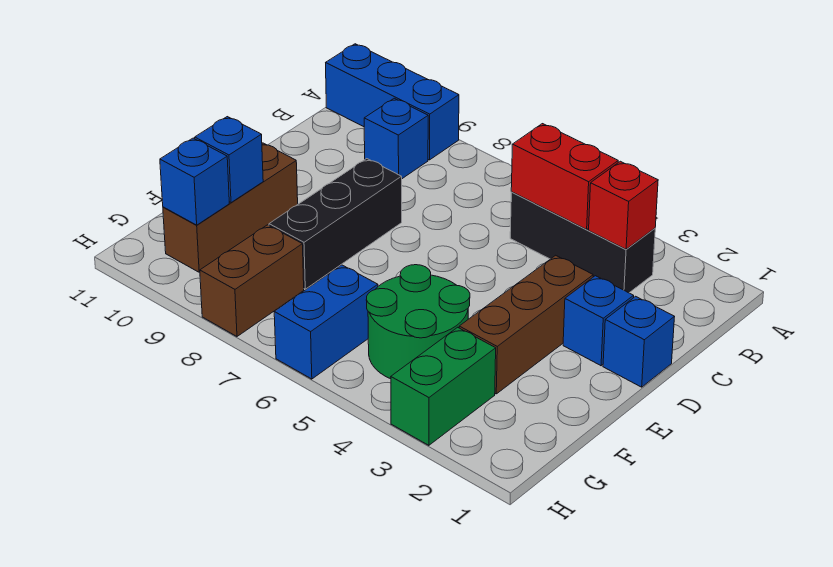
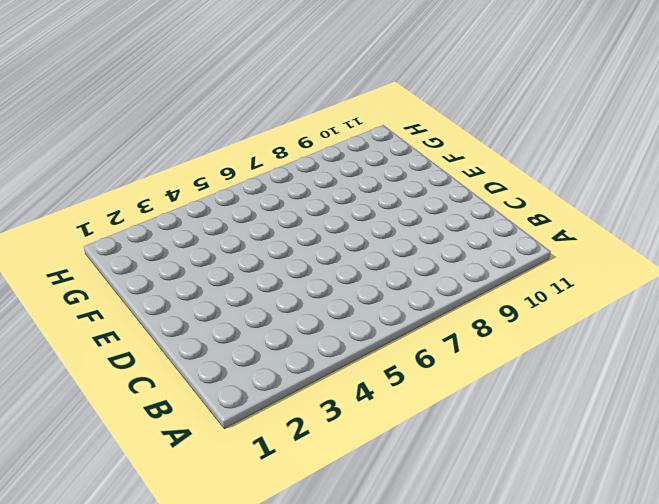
none -> blue 1x3 brick [326,44,459,160]
none -> black 1x3 brick [510,192,655,293]
none -> blue 1x1 brick [364,98,428,179]

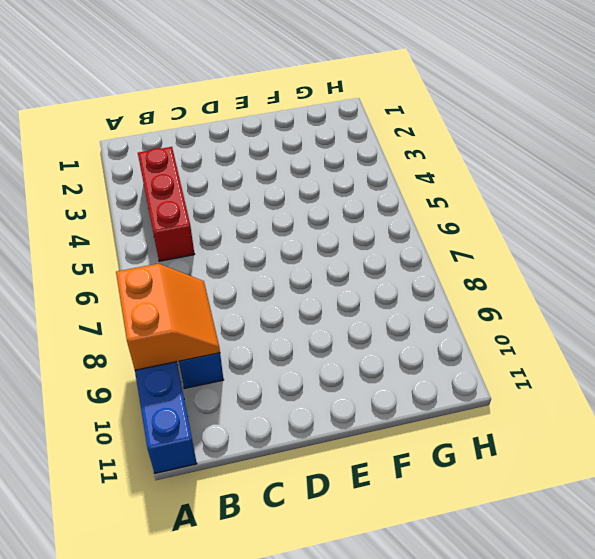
orange 2x2 slope [116,264,220,370] -> none
red 1x3 brick [138,147,194,261] -> black 1x3 brick [510,192,655,293]
none -> blue 1x1 brick [603,296,674,387]
none -> blue 1x1 brick [563,276,634,366]
none -> brown 1x3 brick [459,255,593,394]

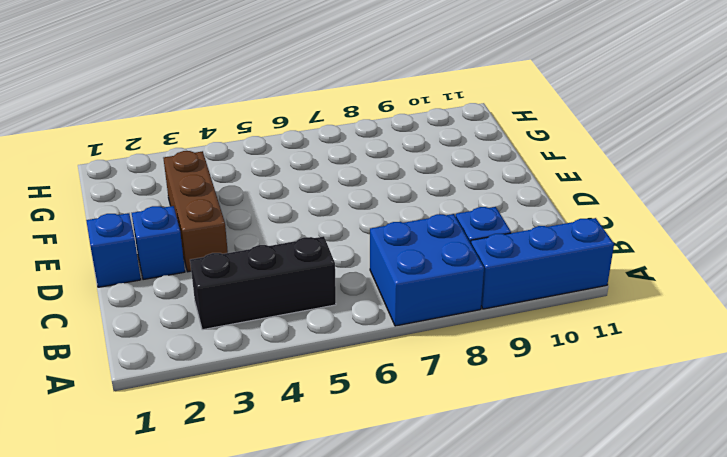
blue 2x2 brick [370,214,484,326] -> none
none -> black 1x3 brick [269,159,402,289]
none -> brown 1x3 brick [163,143,298,272]
none -> green 2x2 round brick [366,265,470,379]

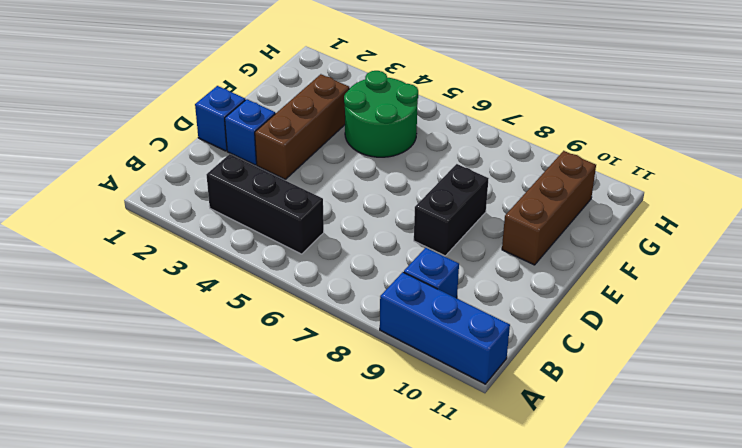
black 1x2 brick [414,164,489,256] -> black 1x3 brick [269,159,402,289]
none -> green 1x2 brick [391,327,496,445]
none -> blue 1x2 brick [274,265,378,379]
none -> brown 1x2 brick [200,225,304,336]

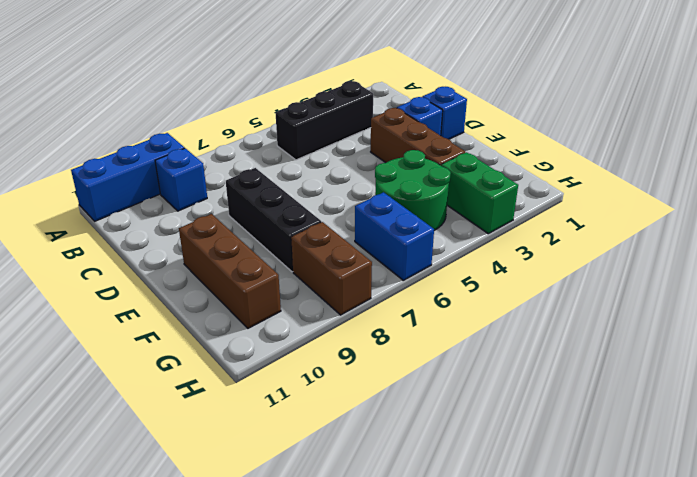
none -> red 1x1 brick [589,161,658,249]
none -> red 1x2 brick [511,124,618,229]
none -> blue 1x1 brick [195,117,263,203]

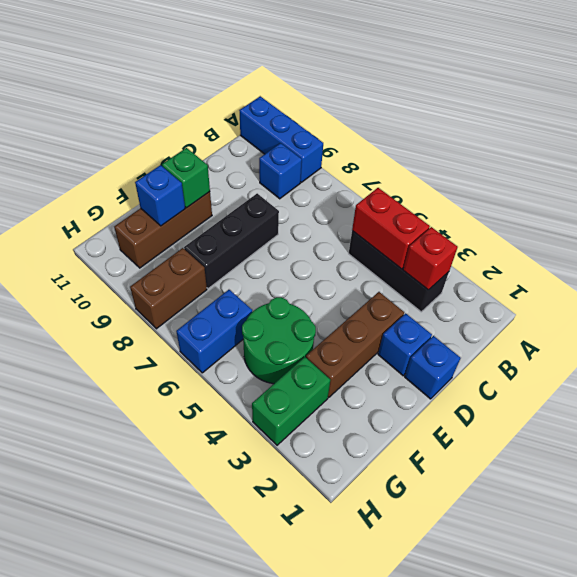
green 1x1 brick [162,148,210,208] -> none
none -> blue 1x1 brick [160,138,229,225]

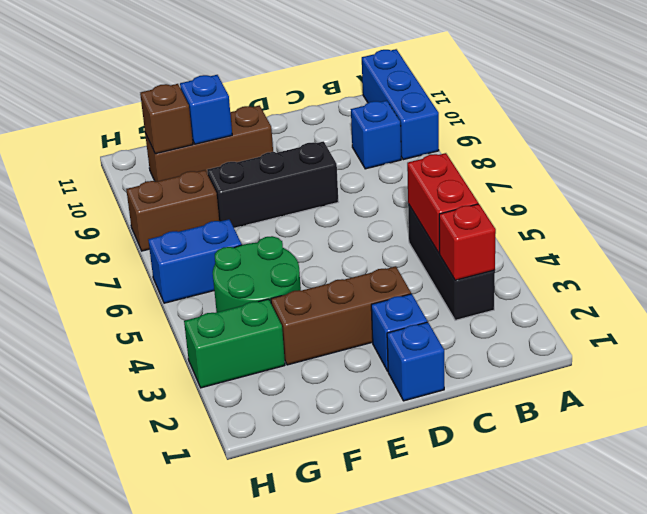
brown 1x1 brick [140,84,193,154] -> blue 1x1 brick [160,138,229,225]

